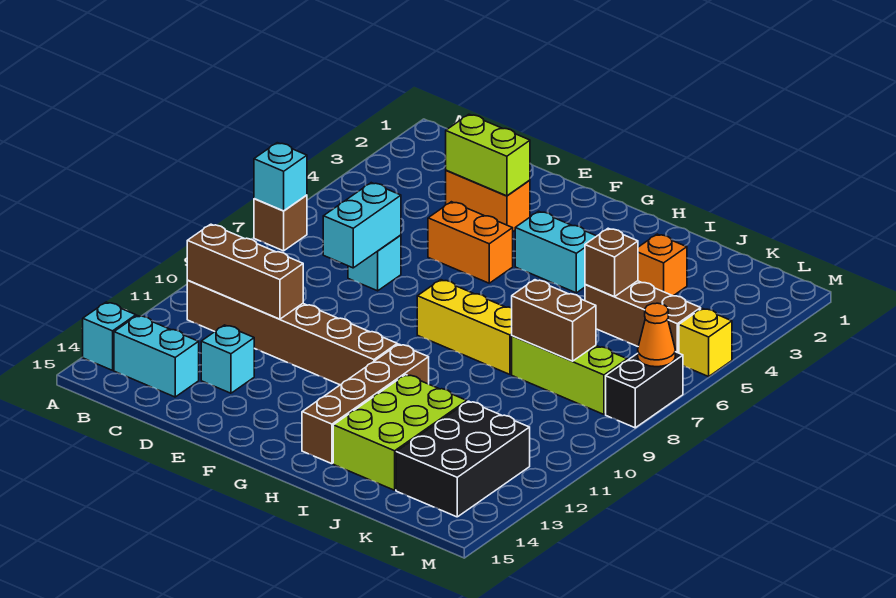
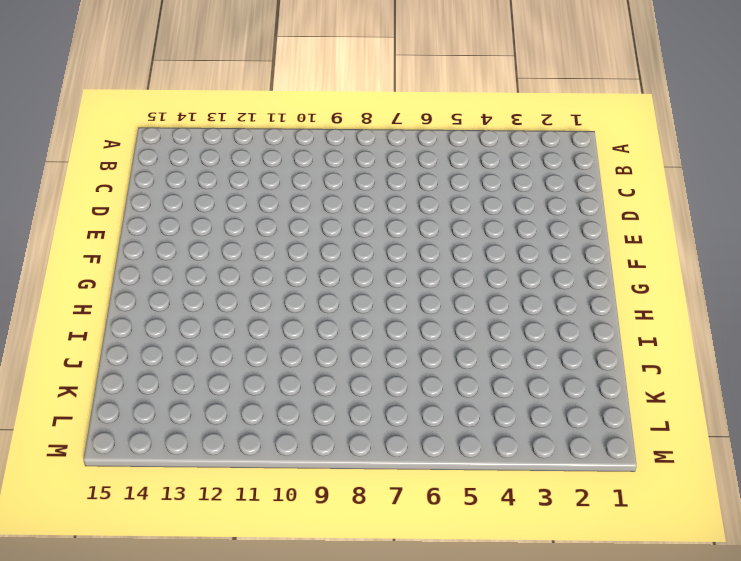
none -> brown 1x1 brick [254,195,307,251]
none -> cyan 1x1 brick [83,302,136,370]
none -> brown 1x6 brick [187,280,397,385]

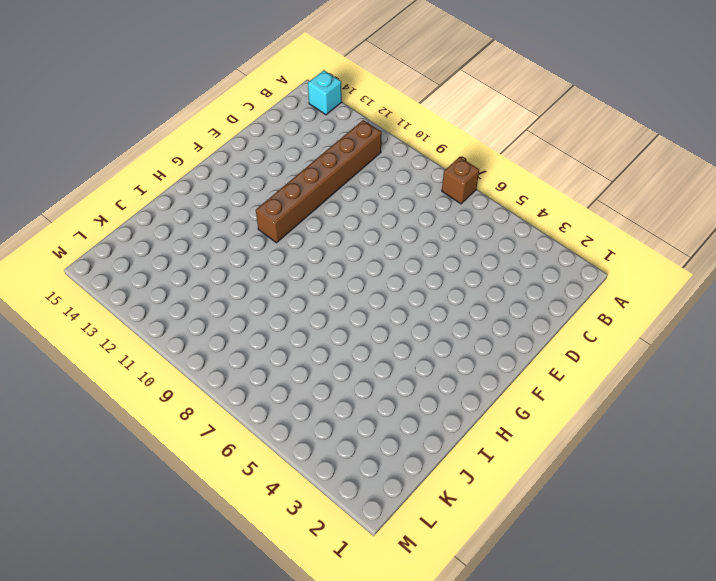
none -> cyan 1x2 brick [114,316,199,397]
none -> orange 1x2 brick [446,170,530,231]
none -> cyan 1x1 brick [348,235,401,291]

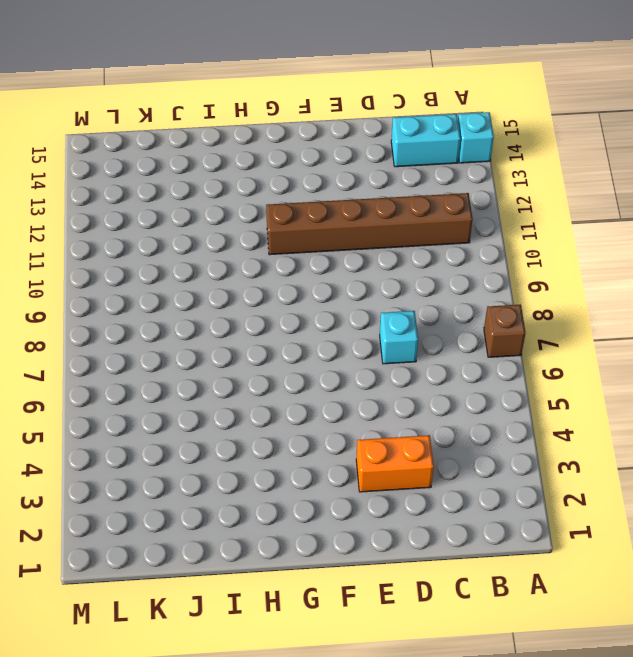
none -> cyan 1x1 brick [201,325,254,393]
none -> orange 1x2 brick [428,202,513,283]
none -> cyan 1x2 brick [515,211,596,293]

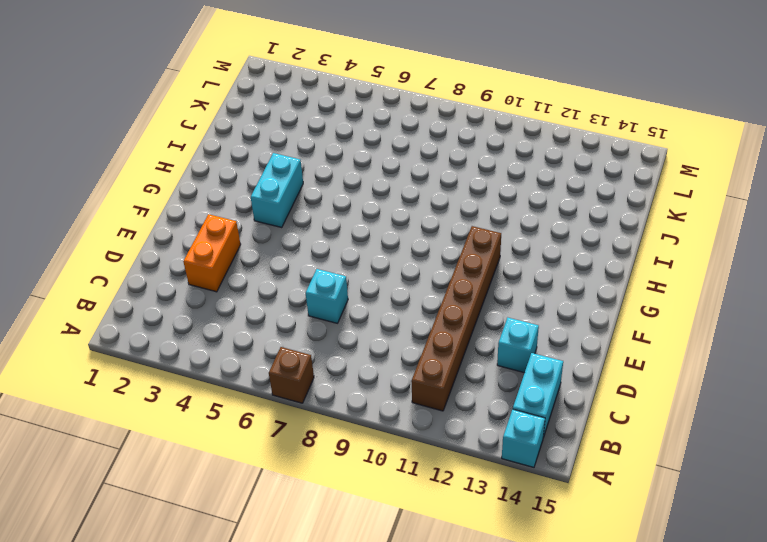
none -> orange 1x2 brick [428,202,513,283]
none -> yellow 1x3 brick [417,280,512,374]
none -> brown 1x4 brick [302,344,429,464]

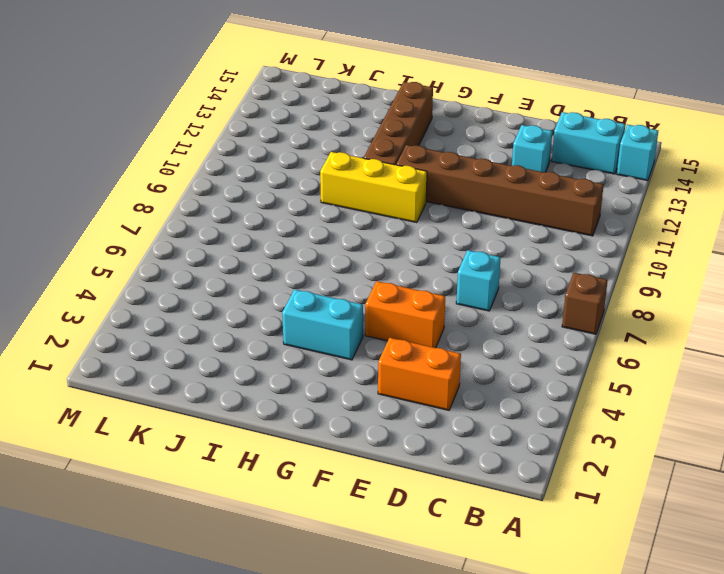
yellow 1x3 brick [320,152,427,223] -> yellow 1x3 brick moved to [417,280,512,374]
none -> lime 2x3 brick [333,375,467,490]
none -> orange 1x1 brick [638,234,687,296]
none -> brown 1x3 brick [585,281,701,353]

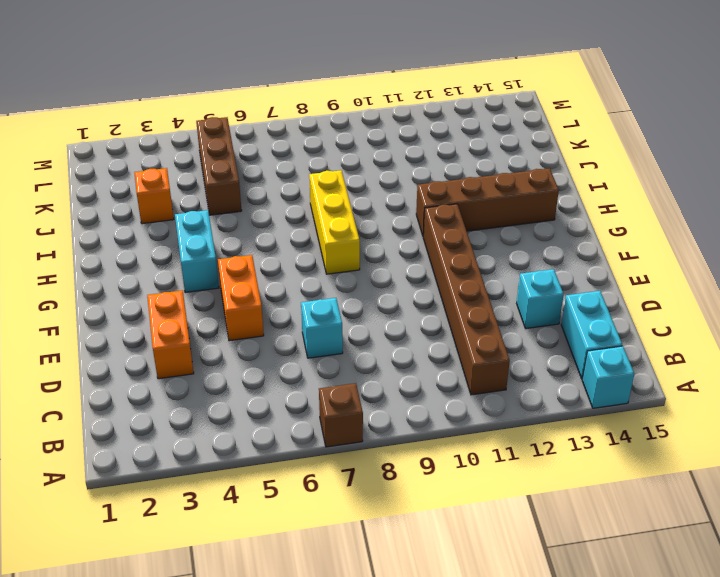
none -> lime 2x3 brick [333,375,467,490]
none -> lime 1x3 brick [512,336,627,414]
none -> black 2x3 brick [396,401,530,517]

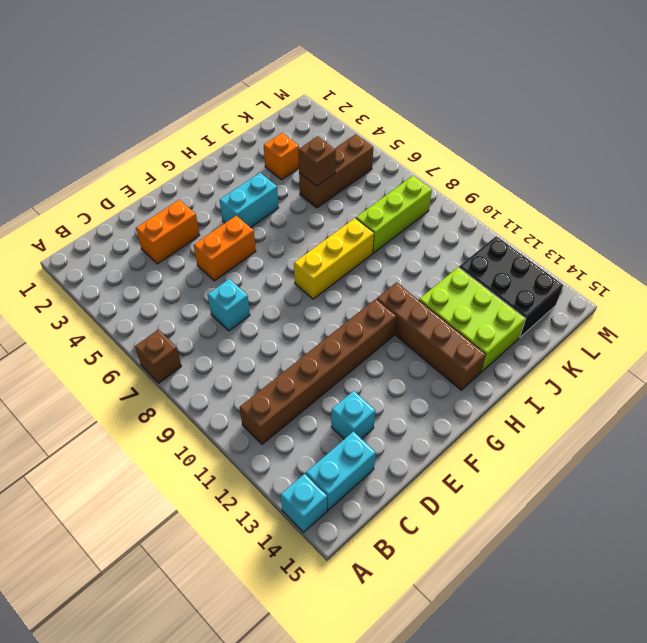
none -> yellow 1x1 brick [679,308,732,377]
none -> black 1x2 brick [606,352,683,428]
none -> cyan 1x1 brick [254,143,307,211]

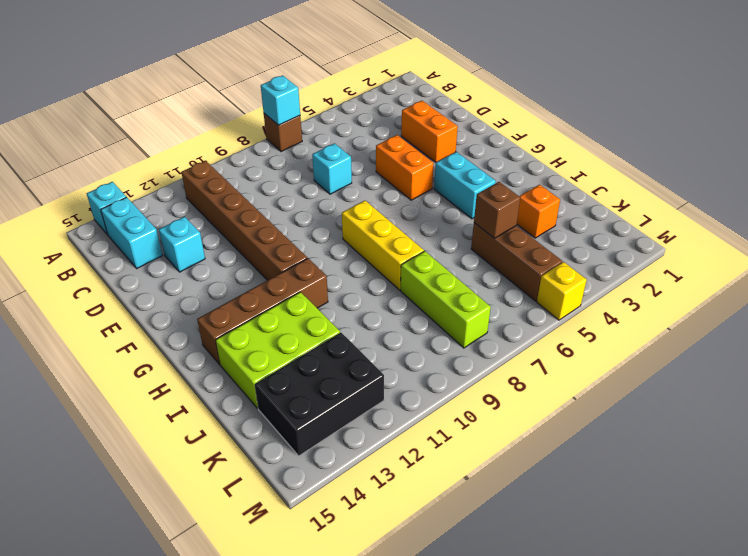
none -> black 1x2 brick [606,352,683,428]
none -> brown 1x3 brick [187,224,303,319]
none -> lime 1x2 brick [446,114,530,196]

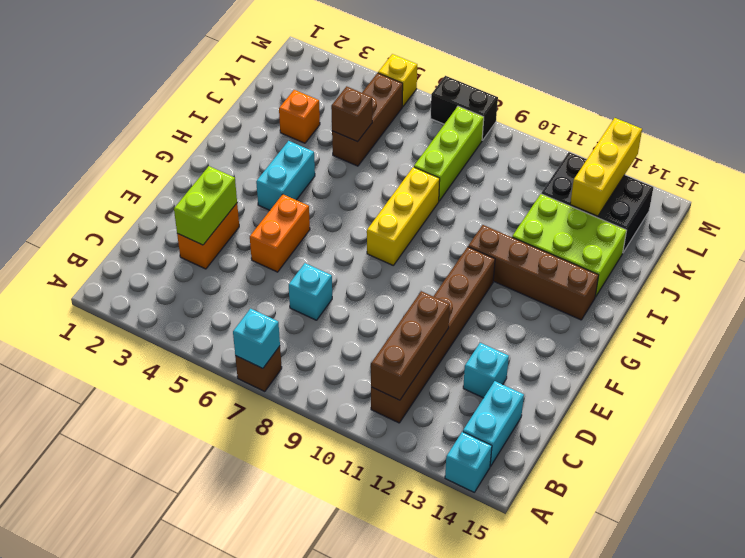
yellow 1x3 brick [570,118,642,216] -> none
none -> cyan 1x2 brick [323,183,401,268]
none -> brown 1x2 brick [512,280,596,361]
none -> orange 1x1 cone [638,303,675,367]

